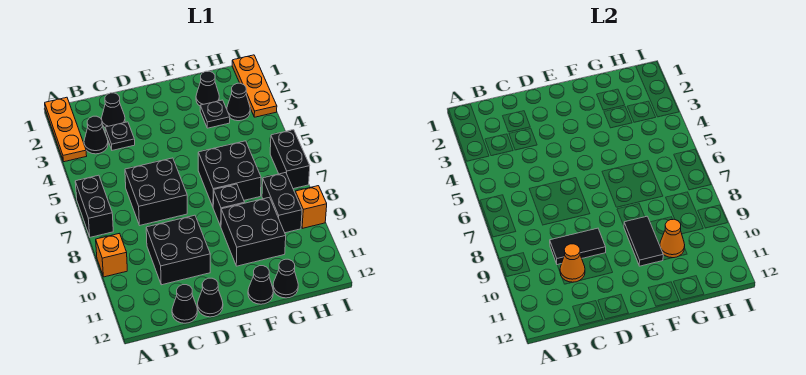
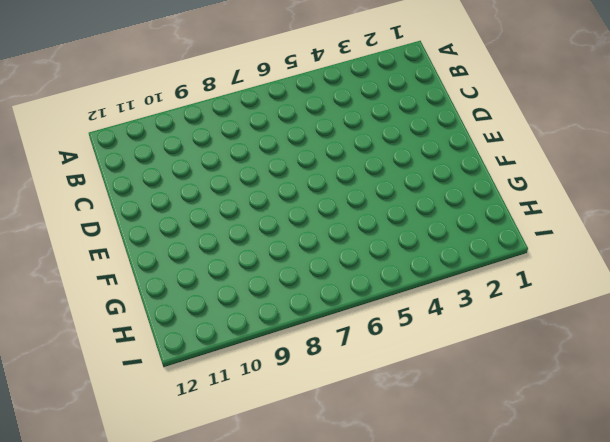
none -> orange 1x3 plate [45,97,87,162]
none -> black 1x2 brick [75,175,113,237]
none -> orange 1x1 brick [96,233,127,277]

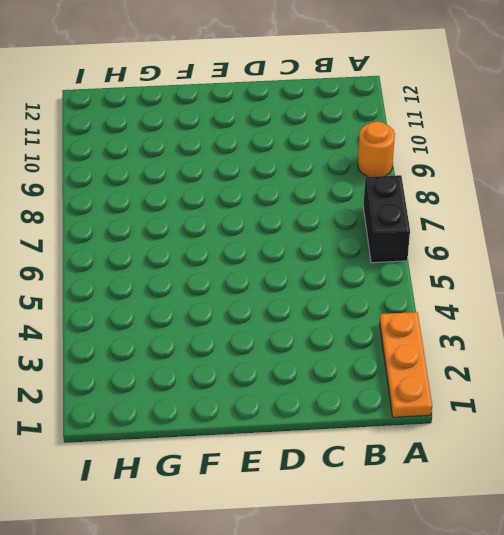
orange 1x1 round brick [358,121,395,177] -> orange 1x1 brick [96,233,127,277]
none -> black 1x1 cone [84,116,108,154]
none -> black 1x1 cone [102,93,125,127]
none -> black 1x1 plate [105,122,135,150]

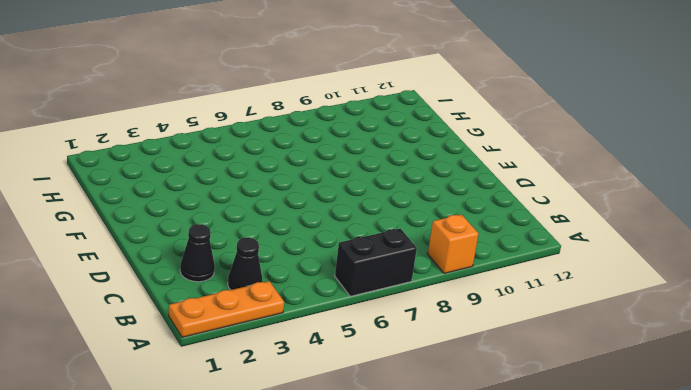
none -> black 1x1 plate [105,122,135,150]
none -> black 2x2 brick [125,158,187,225]
none -> black 2x2 brick [146,215,210,285]

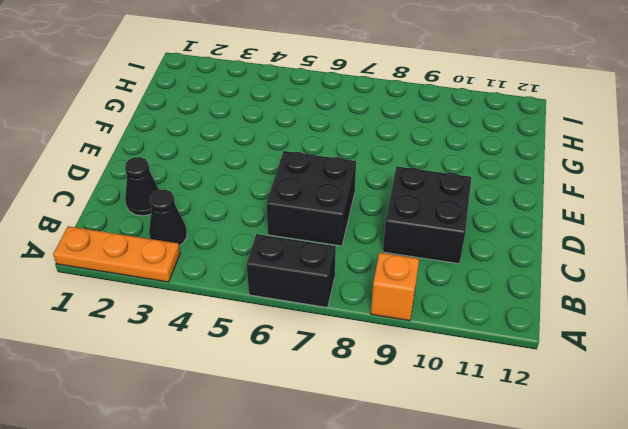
none -> black 1x1 plate [105,122,135,150]
none -> black 1x1 cone [172,285,197,323]
none -> black 1x1 cone [198,278,223,317]

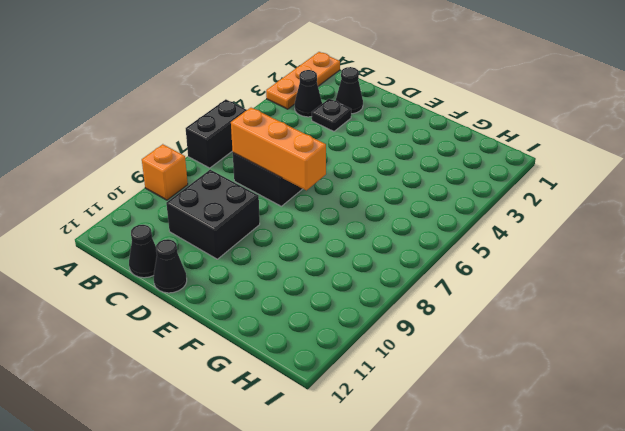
orange 1x3 brick [231,108,326,190] -> none
none -> black 2x2 brick [198,141,261,206]
none -> black 1x1 brick [213,184,245,226]
none -> black 2x2 brick [221,197,286,266]

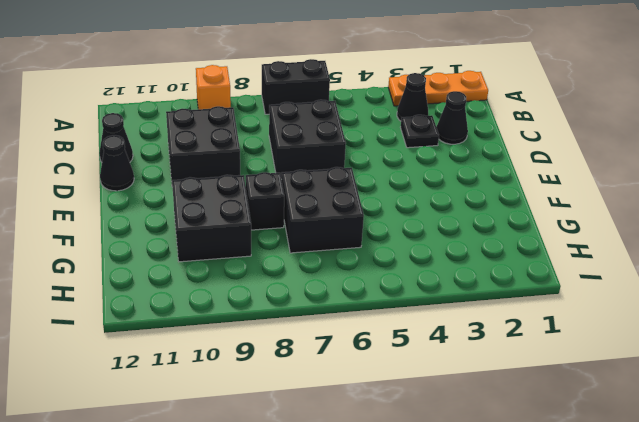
none -> black 1x1 cone [248,266,273,304]
none -> black 1x1 cone [196,71,219,106]
none -> black 1x1 plate [200,100,230,128]

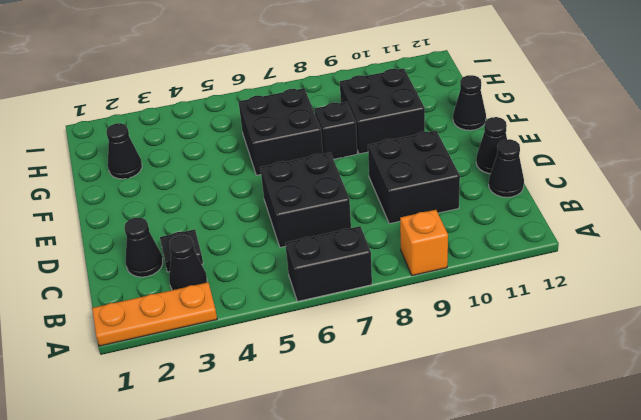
none -> black 1x1 plate [200,100,230,128]
none -> black 1x1 cone [273,259,298,298]
none -> black 1x1 cone [227,83,250,121]

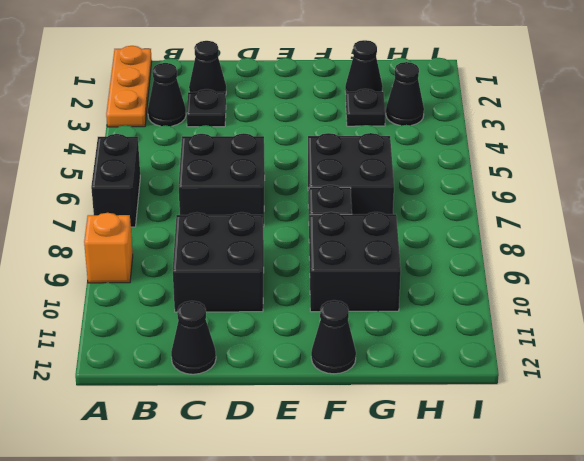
none -> black 1x1 cone [198,278,223,317]
none -> black 1x1 cone [273,259,298,298]
none -> black 1x2 brick [262,172,302,233]

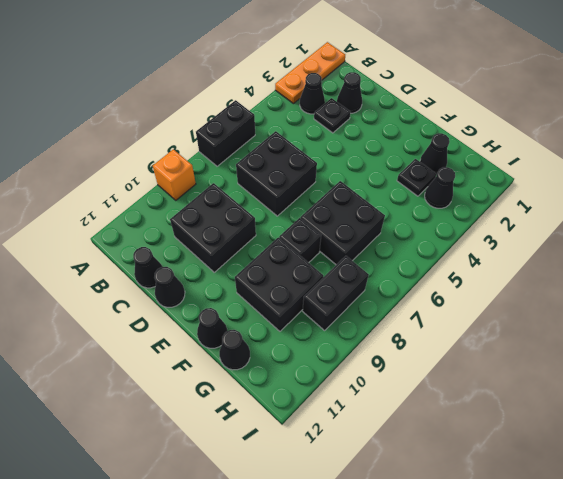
none -> orange 1x3 plate [232,55,277,117]
none -> black 1x2 brick [270,130,310,189]
none -> orange 1x1 brick [295,186,327,228]

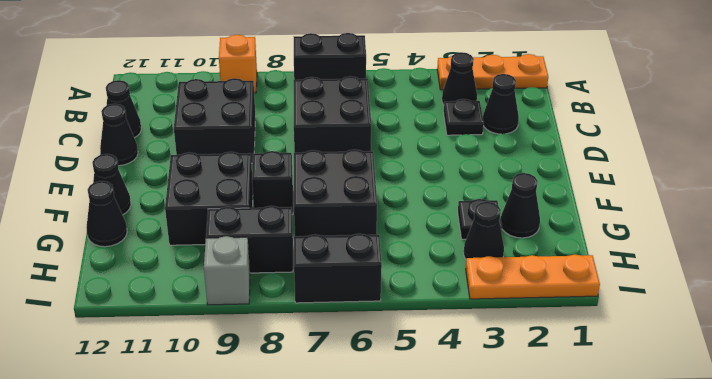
grey 1x1 brick [204,236,250,305] -> orange 1x1 brick [295,186,327,228]
none -> black 1x2 tile [550,228,606,265]
none -> orange 1x1 cone [560,244,585,282]
none -> black 1x2 tile [624,216,663,266]

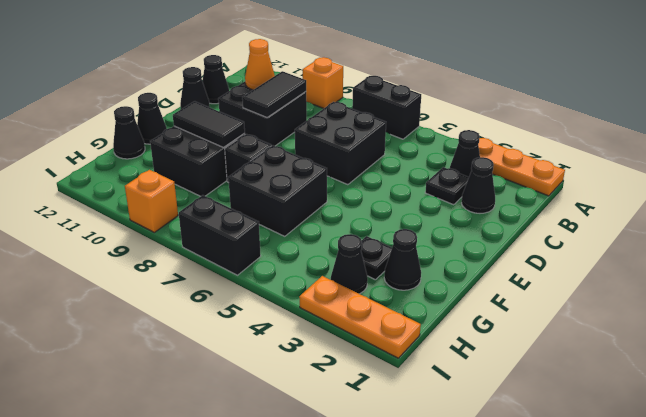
none -> black 1x2 brick [262,172,302,233]
none -> orange 1x1 cone [660,219,685,258]

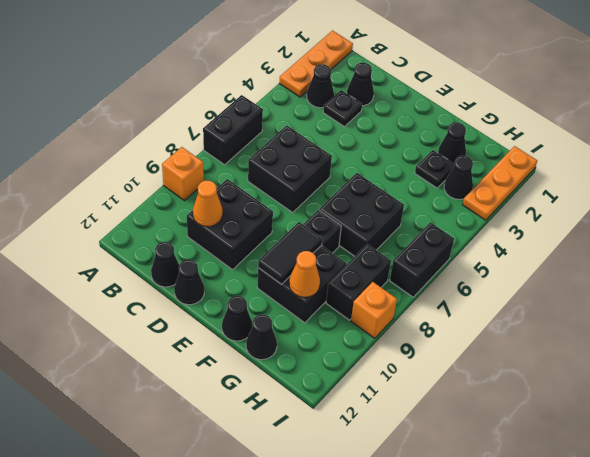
none -> black 1x2 tile [550,228,606,265]

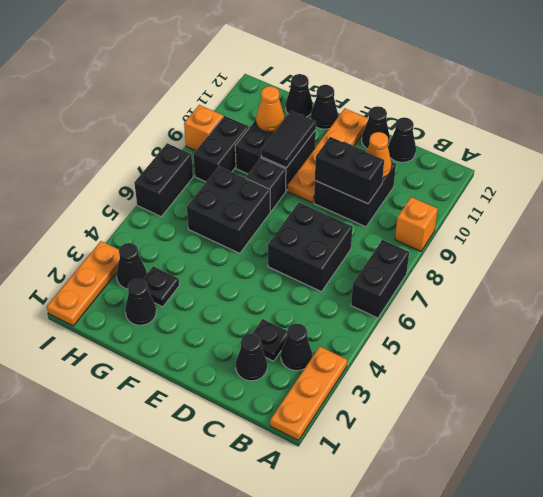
black 1x2 brick [315,137,384,204] -> black 1x2 tile [550,228,606,265]
orange 1x4 plate [288,109,369,203] -> none

